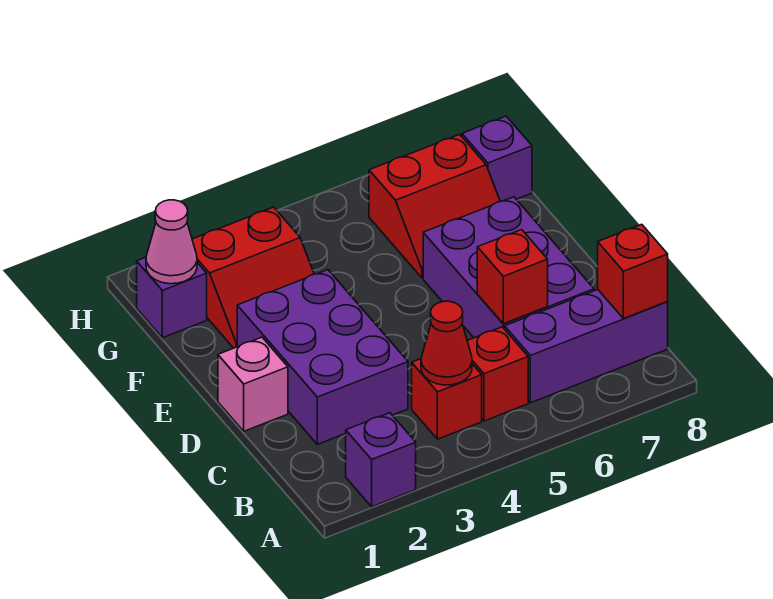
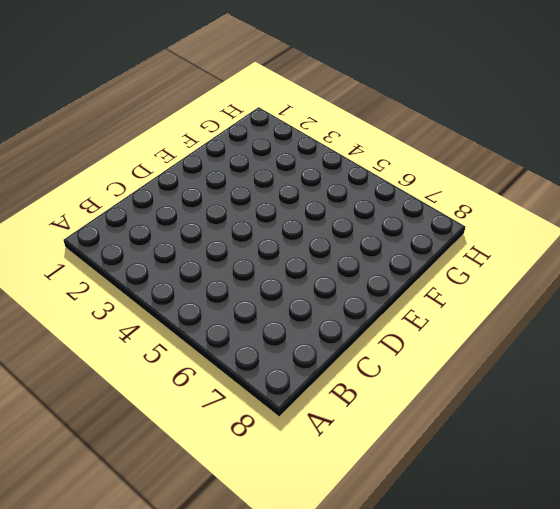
none -> purple 1x1 brick [346,413,416,507]
none -> red 1x1 brick [412,359,482,439]
none -> red 1x1 brick [467,327,528,421]

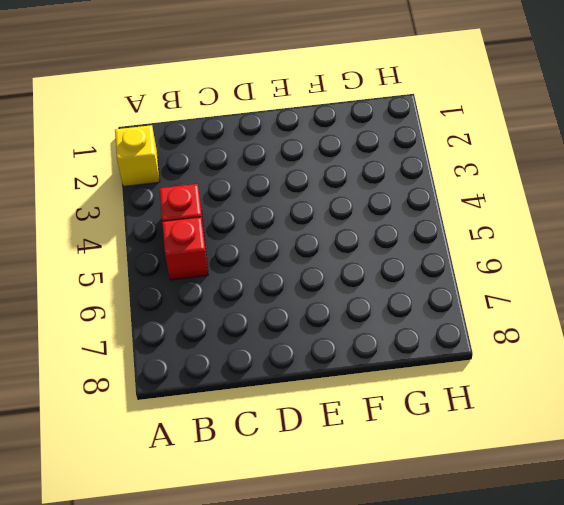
yellow 1x1 brick [115,125,160,187] -> purple 1x1 brick [346,413,416,507]
none -> purple 1x3 brick [505,290,668,403]
none -> purple 2x3 brick [237,270,408,444]
none -> purple 2x3 brick [423,197,594,338]

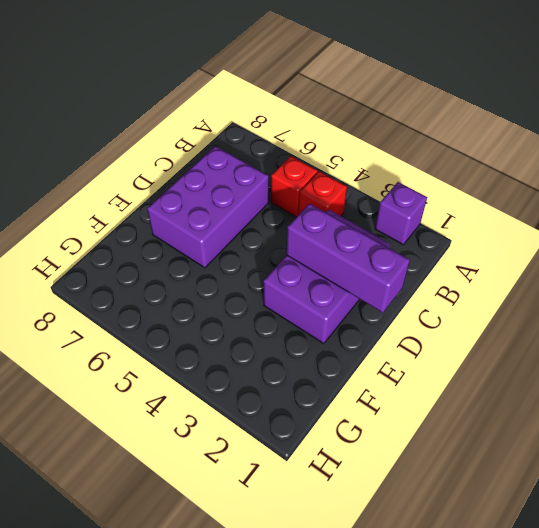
purple 1x3 brick [287,204,410,313] -> purple 1x3 brick moved to [505,290,668,403]
none -> pink 1x1 brick [218,337,288,431]
none -> red 2x2 slope [192,207,314,348]
none -> red 2x2 slope [369,134,500,278]

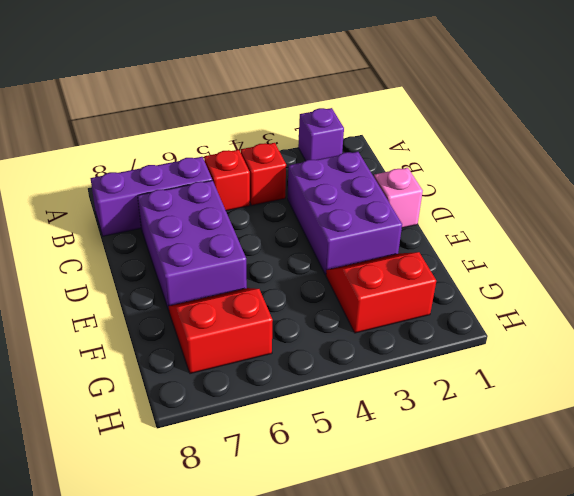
none -> purple 1x1 brick [136,257,207,338]
none -> purple 1x1 brick [462,116,532,201]
none -> red 1x1 cone [421,301,472,385]

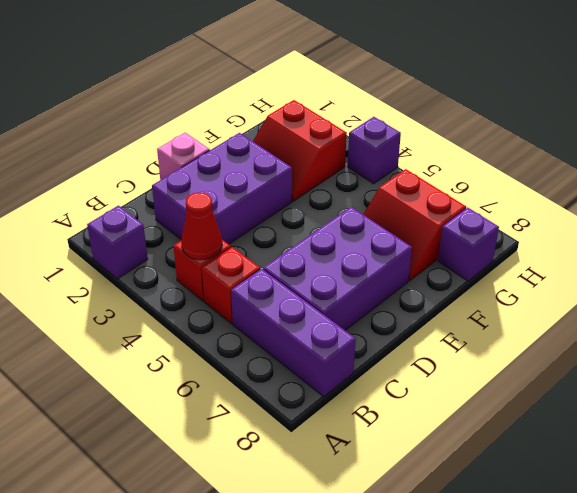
purple 1x1 brick [348,117,401,184] -> purple 1x1 brick moved to [136,257,207,338]
none -> red 1x1 brick [598,224,668,319]
none -> red 1x1 brick [477,230,548,324]
none -> pink 1x1 cone [146,200,197,284]

